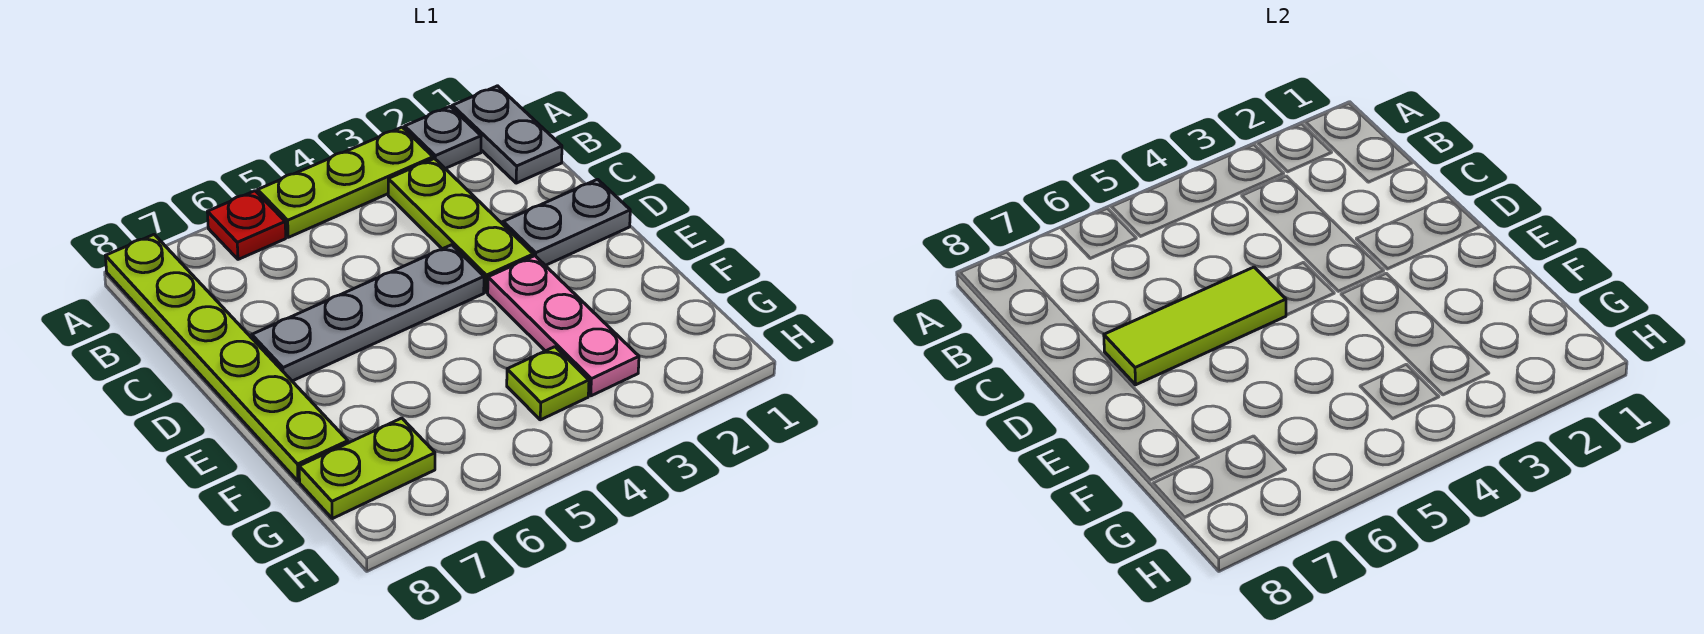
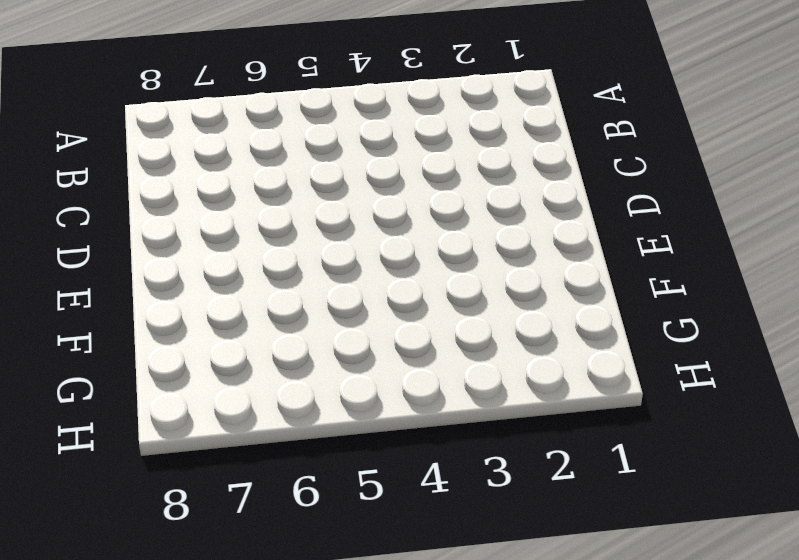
none -> grey 1x2 plate [452,86,562,183]
none -> grey 1x1 plate [405,107,481,168]
none -> lime 1x3 plate [258,127,433,237]

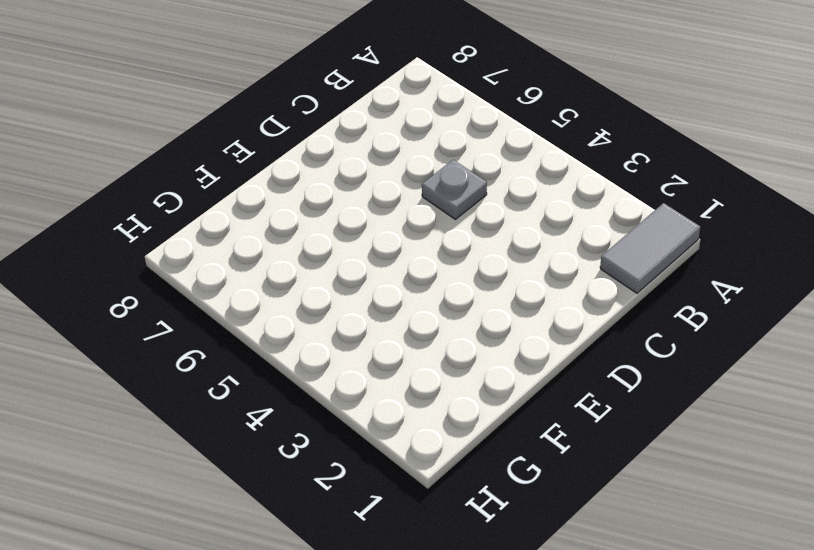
grey 1x2 tile [600,203,700,293] -> grey 1x2 plate [452,86,562,183]
grey 1x1 plate [422,160,487,219] -> grey 1x1 plate moved to [405,107,481,168]
none -> lime 1x3 plate [258,127,433,237]
none -> red 1x1 plate [207,191,286,259]
none -> lime 1x6 plate [105,235,348,481]

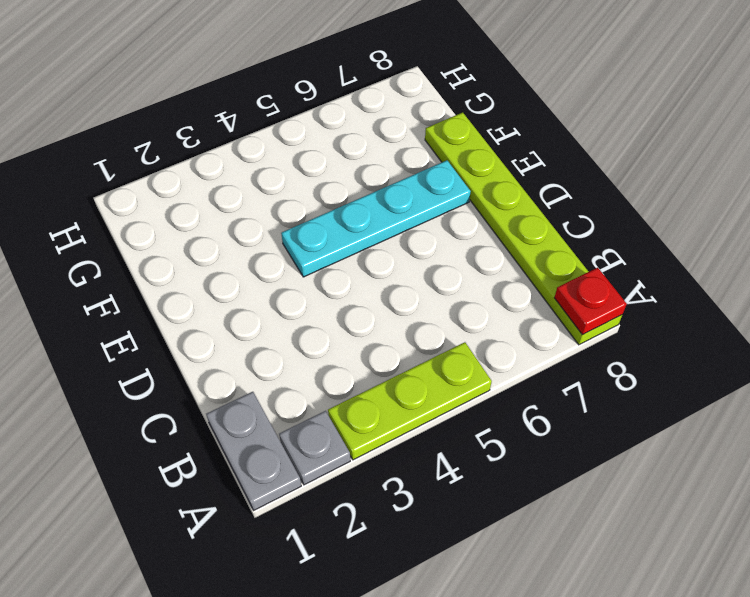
red 1x1 plate [554,268,627,335] -> red 1x1 plate moved to [207,191,286,259]
cyan 1x4 plate [281,160,471,277] -> none
none -> lime 1x3 plate [388,159,533,292]
none -> grey 1x2 plate [503,179,630,265]
none -> grey 1x4 plate [252,245,484,381]

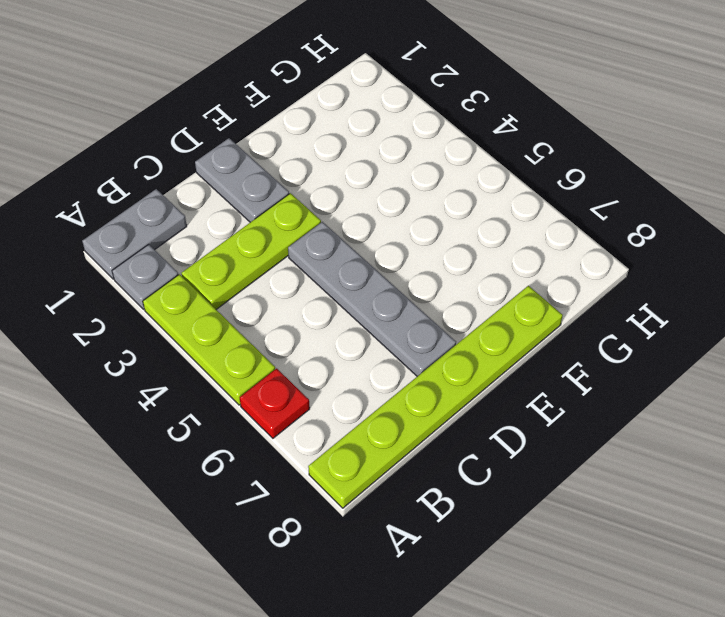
none -> pink 1x3 plate [488,256,639,396]
none -> lime 1x1 plate [507,347,589,420]
none -> lime 1x2 plate [299,418,435,519]

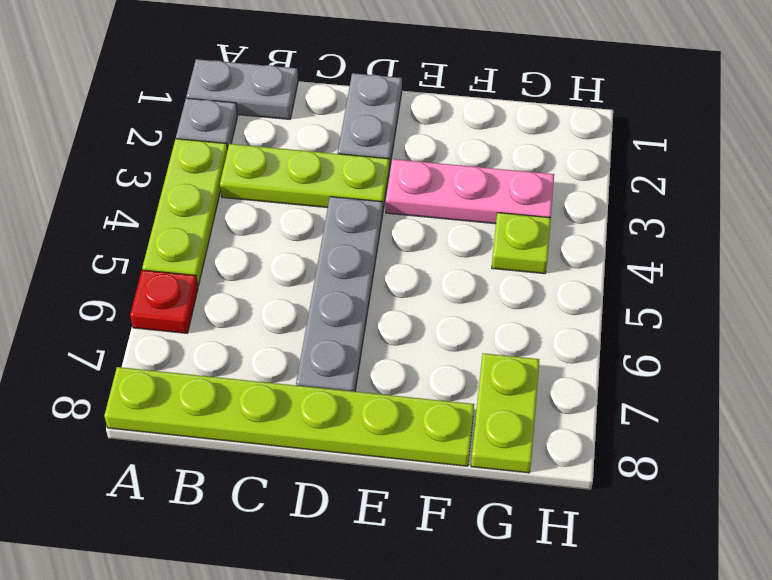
none -> lime 1x3 tile [1104,267,1286,385]

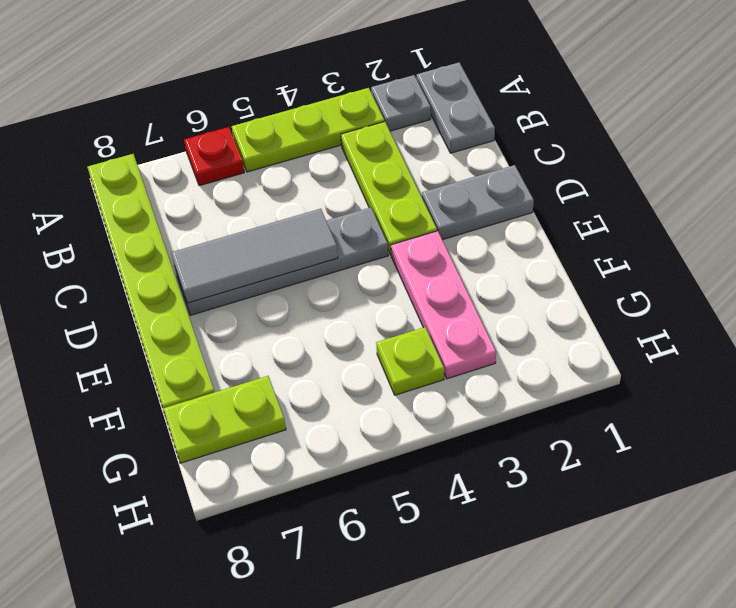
grey 1x3 tile [171,209,338,303] -> lime 1x3 tile [1104,267,1286,385]

